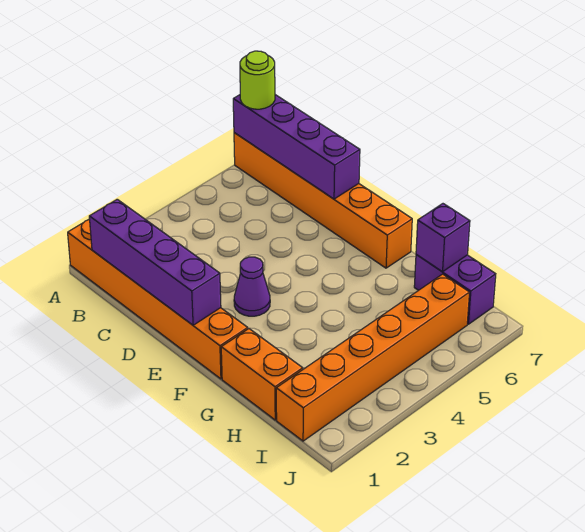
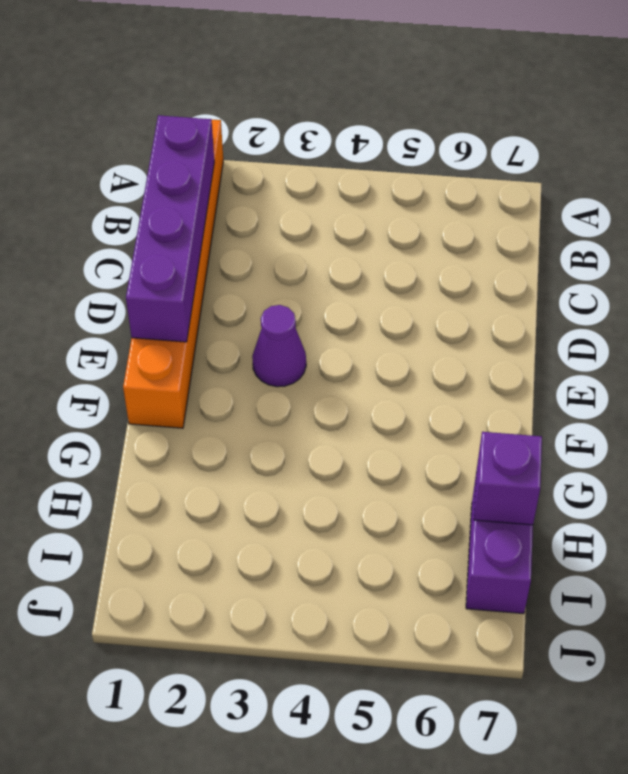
none -> orange 1x6 brick [234,133,412,268]
none -> orange 1x2 brick [221,329,303,420]

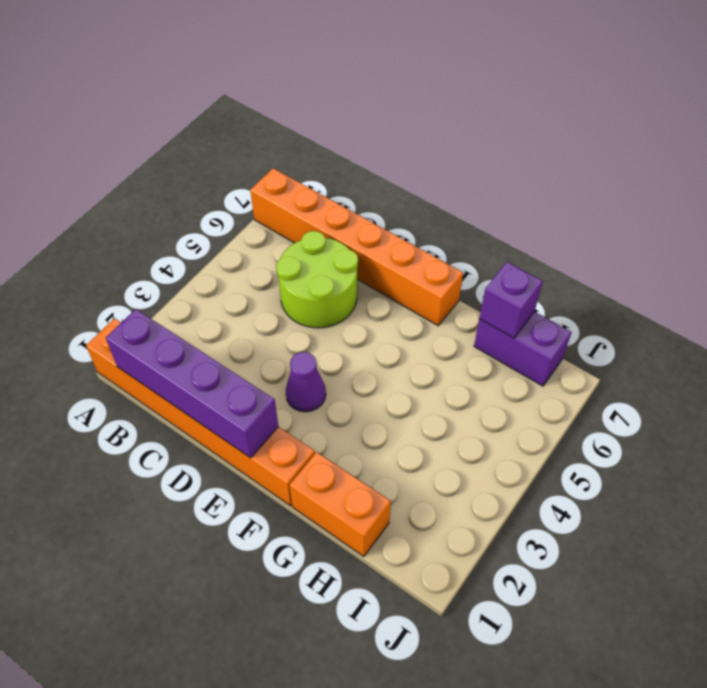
lime 2x2 round brick [276,231,358,328] -> none
none -> orange 1x6 brick [276,274,470,441]
none -> purple 1x4 brick [233,95,360,199]

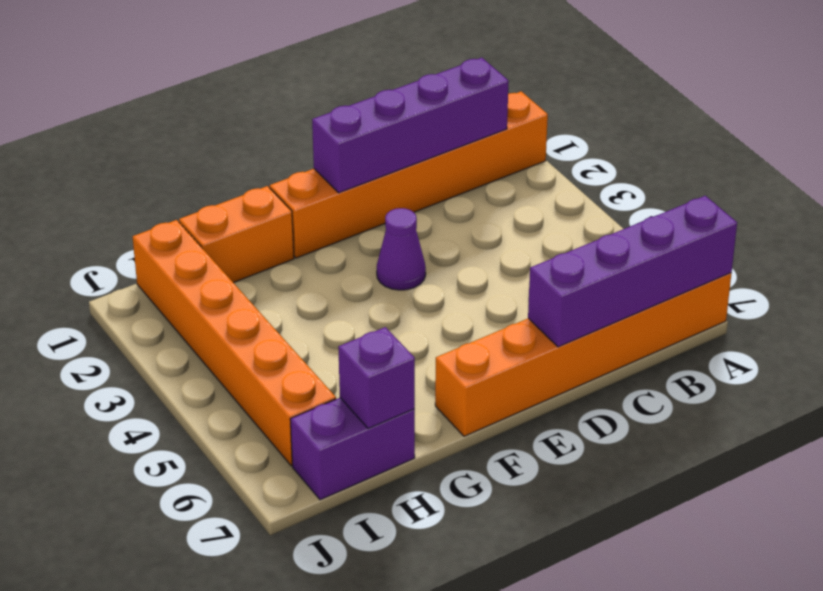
none -> lime 1x1 round brick [240,51,275,109]

